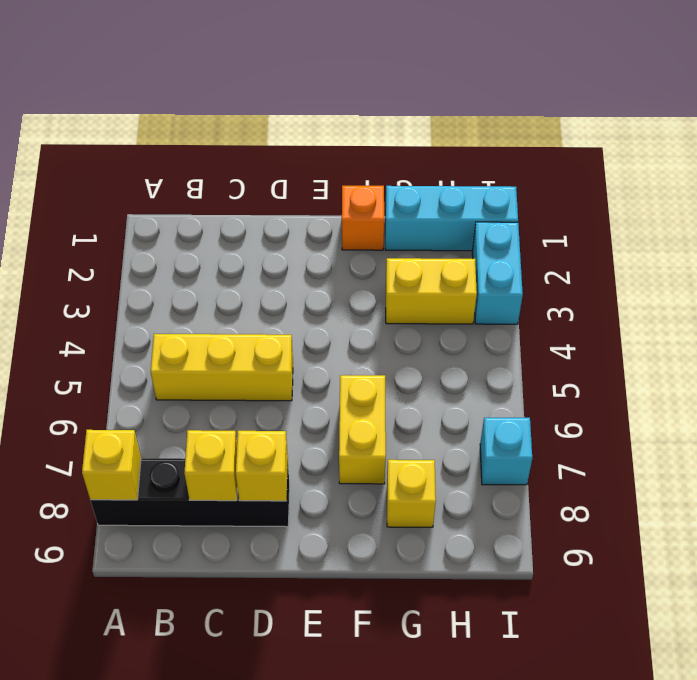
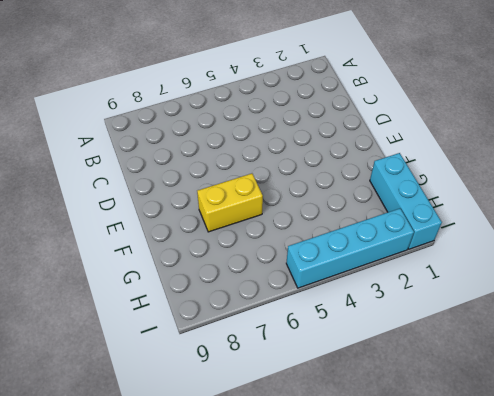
cyan 1x4 brick [286,209,414,288] -> cyan 1x2 brick [472,222,523,324]
none -> black 1x4 brick [90,458,290,527]
none -> yellow 1x3 brick [151,334,293,401]
none -> orange 1x1 brick [342,186,384,250]

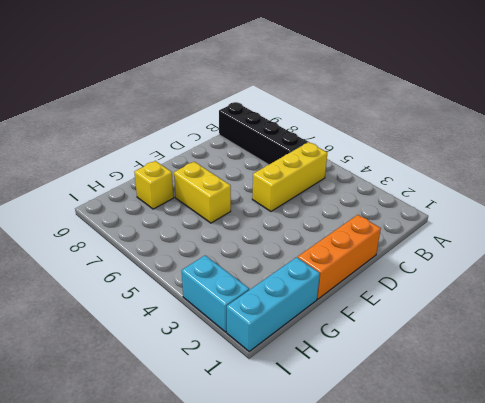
black 1x4 brick [219,102,307,165] -> black 1x4 brick turned to [90,458,290,527]
orange 1x3 brick [298,215,381,299] -> orange 1x1 brick [342,186,384,250]
none -> yellow 1x2 brick [386,258,477,324]
none -> cyan 1x1 brick [480,418,532,485]
none -> yellow 1x1 brick [82,430,141,500]

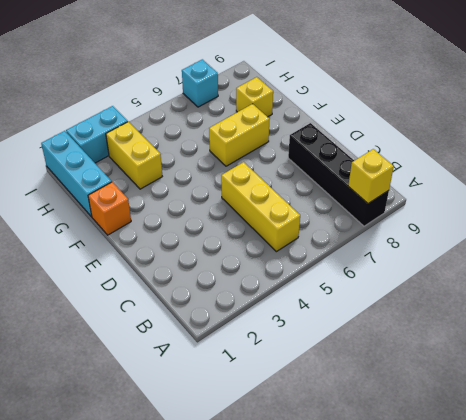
none -> yellow 1x1 brick [184,430,237,501]
none -> yellow 1x1 brick [236,431,288,501]

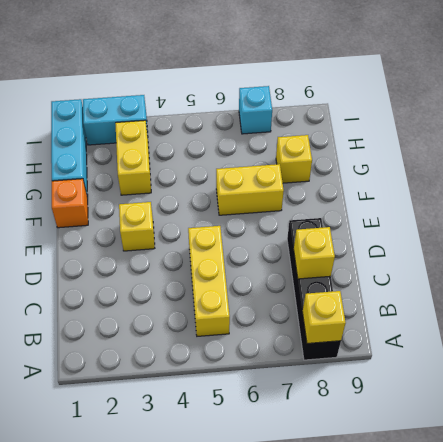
yellow 1x1 brick [119,202,155,251] -> yellow 1x1 brick moved to [236,431,288,501]

